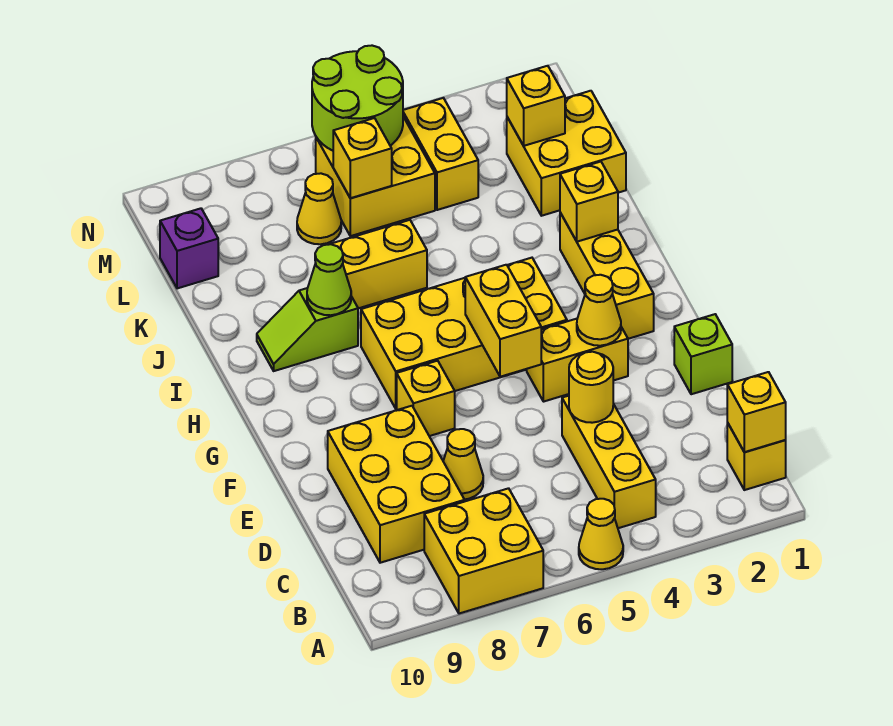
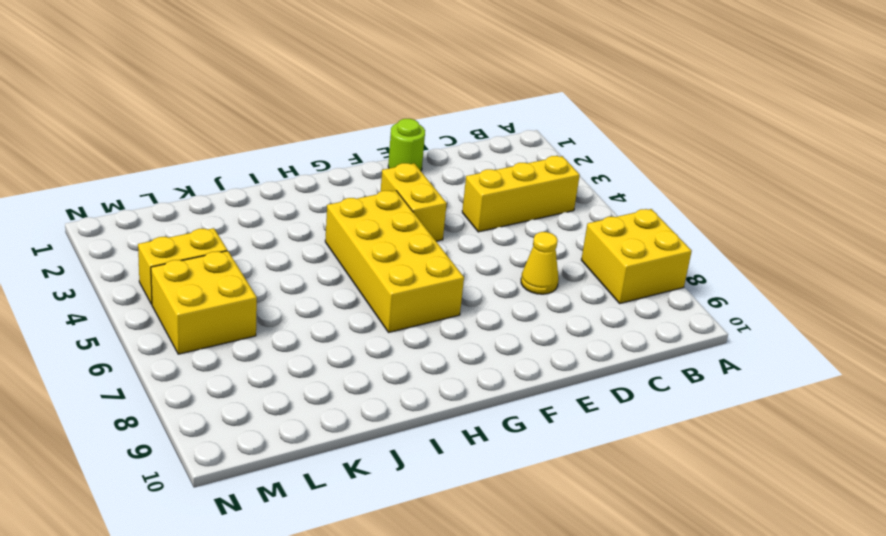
lime 1x1 round brick [388,119,425,171] -> lime 1x1 brick [674,314,732,394]
none -> yellow 1x1 cone [579,499,623,569]
none -> yellow 1x1 brick [727,423,786,490]
none -> yellow 2x3 brick [328,406,465,563]

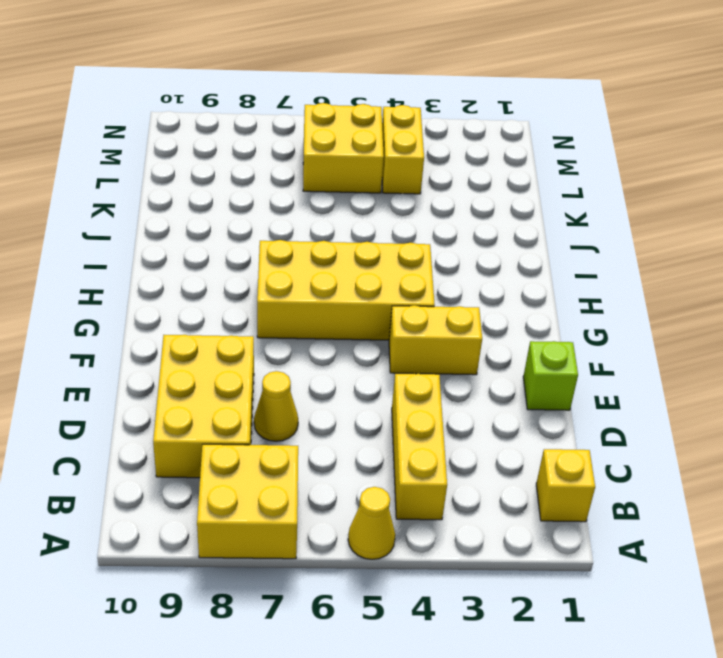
none -> yellow 1x1 brick [397,361,455,436]
none -> yellow 1x3 brick [560,213,654,339]
none -> lime 1x2 slope [257,288,358,371]

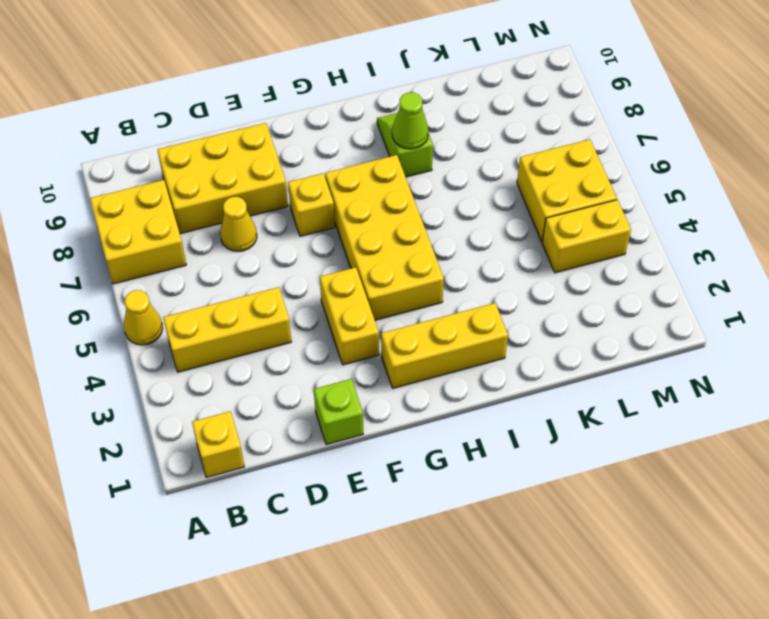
none -> yellow 1x2 brick [328,220,427,308]
none -> yellow 2x2 brick [507,91,626,216]
none -> yellow 1x1 cone [297,173,341,244]

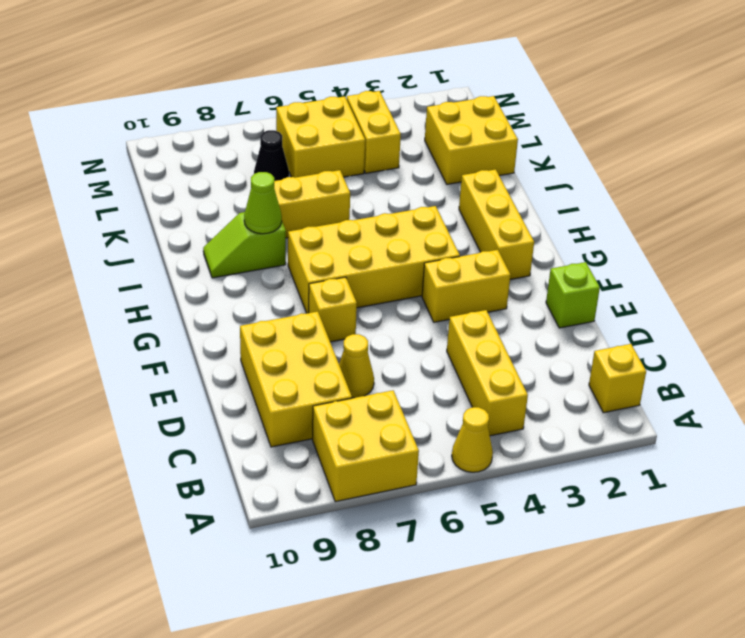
black 1x1 cone [254,130,289,181] -> yellow 1x1 cone [297,173,341,244]
none -> purple 1x1 brick [160,208,218,288]
none -> yellow 1x1 brick [727,372,786,452]
none -> yellow 1x1 round brick [569,352,613,423]

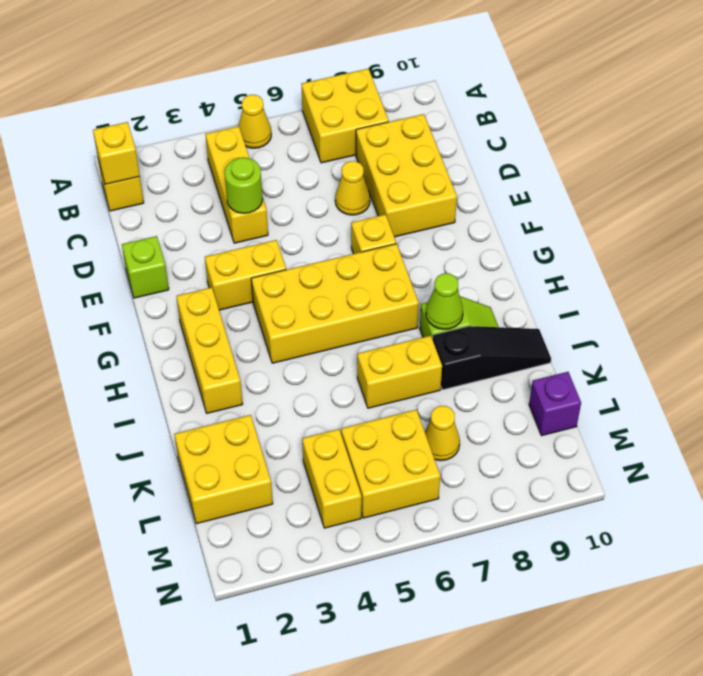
lime 1x1 round brick [225,157,263,213] -> yellow 1x1 round brick [569,352,613,423]
black 1x3 slope [432,326,551,390] -> none
none -> yellow 1x1 cone [577,275,621,346]
none -> yellow 1x2 brick [465,265,541,377]
none -> yellow 1x1 brick [560,162,618,242]

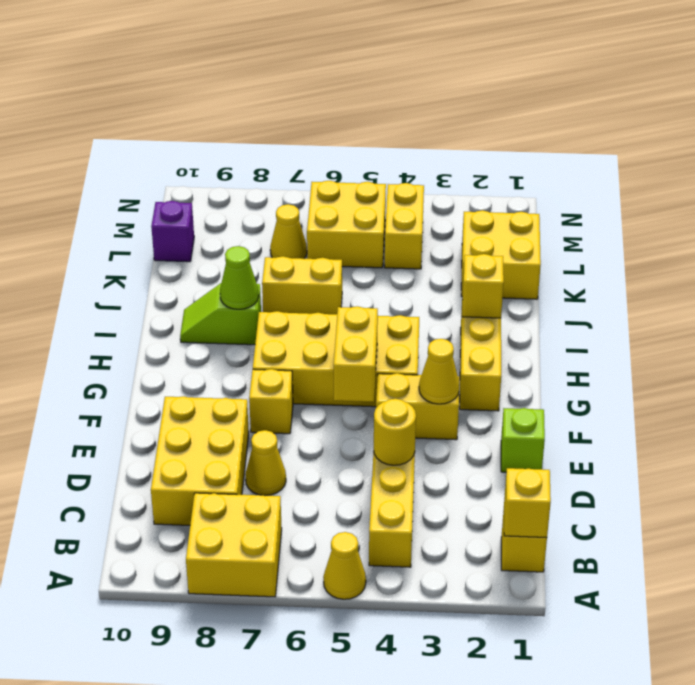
none -> yellow 1x1 brick [507,66,565,146]
none -> yellow 1x1 brick [333,118,392,198]
none -> lime 2x2 round brick [312,46,403,151]

